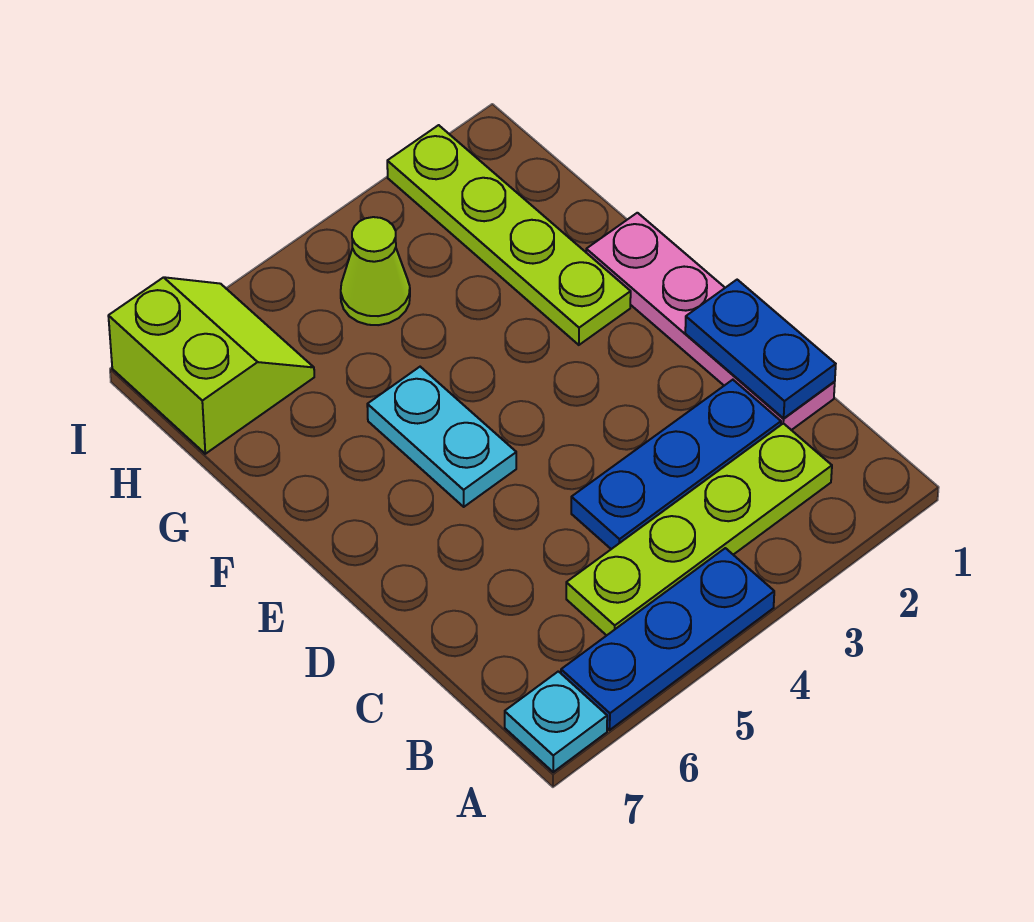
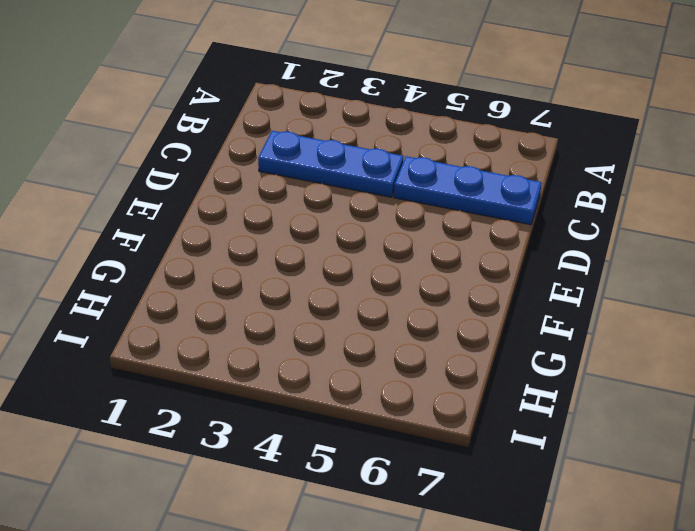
blue 1x3 plate [394,156,542,225] -> blue 1x3 plate moved to [561,548,774,730]
none -> cyan 1x1 plate [505,671,607,772]
none -> lime 1x4 plate [566,423,832,635]

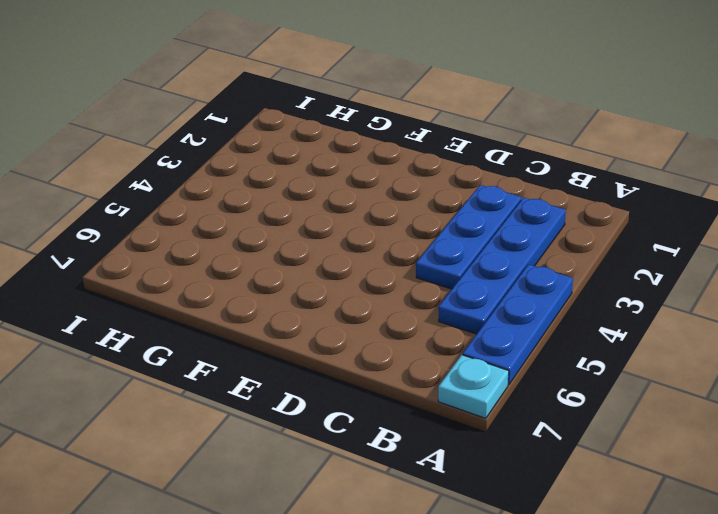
blue 1x4 plate [439,198,566,334] -> lime 1x4 plate [566,423,832,635]
none -> pink 1x4 plate [586,213,835,430]
none -> cyan 1x2 plate [367,367,516,507]

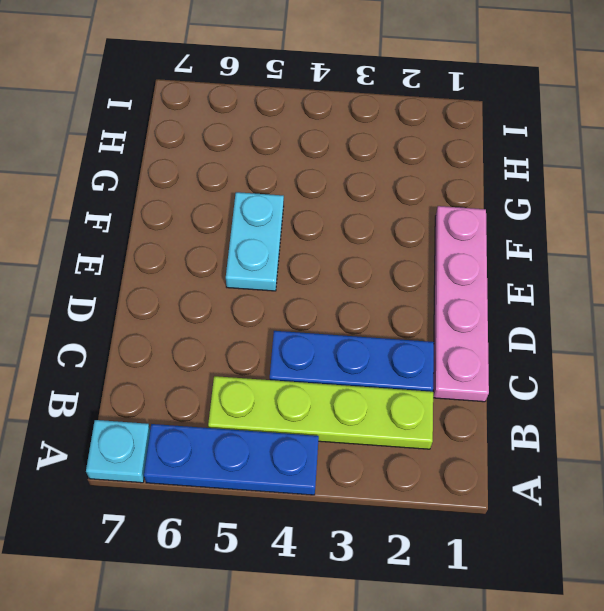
none -> lime 1x4 plate [387,125,631,345]
none -> lime 1x1 cone [341,217,410,325]

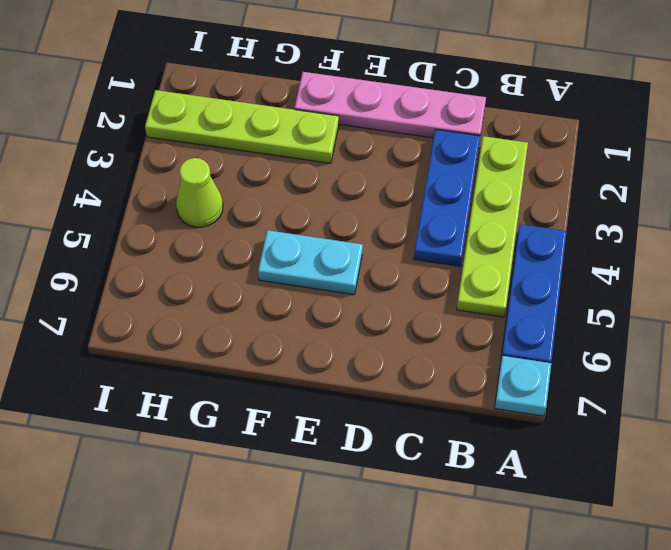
none -> lime 2x2 slope [108,277,314,454]
none -> blue 1x2 plate [685,280,836,418]

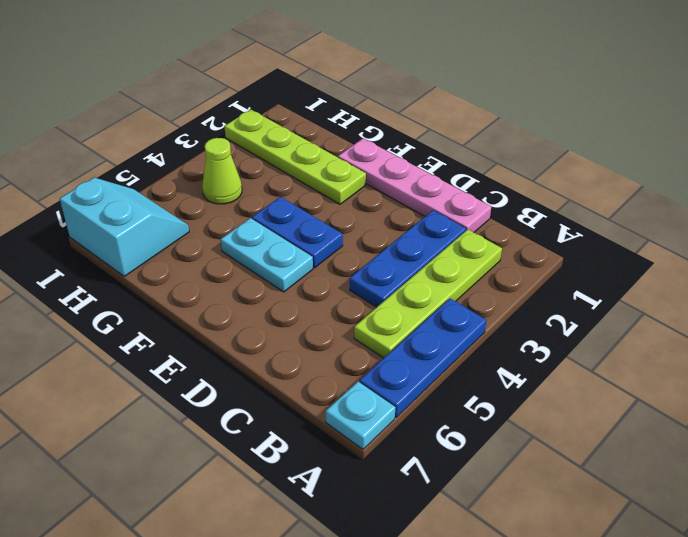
blue 1x2 plate [252,197,343,268] -> blue 1x2 plate moved to [685,280,836,418]
cyan 2x2 slope [60,178,189,276] -> lime 2x2 slope [108,277,314,454]

